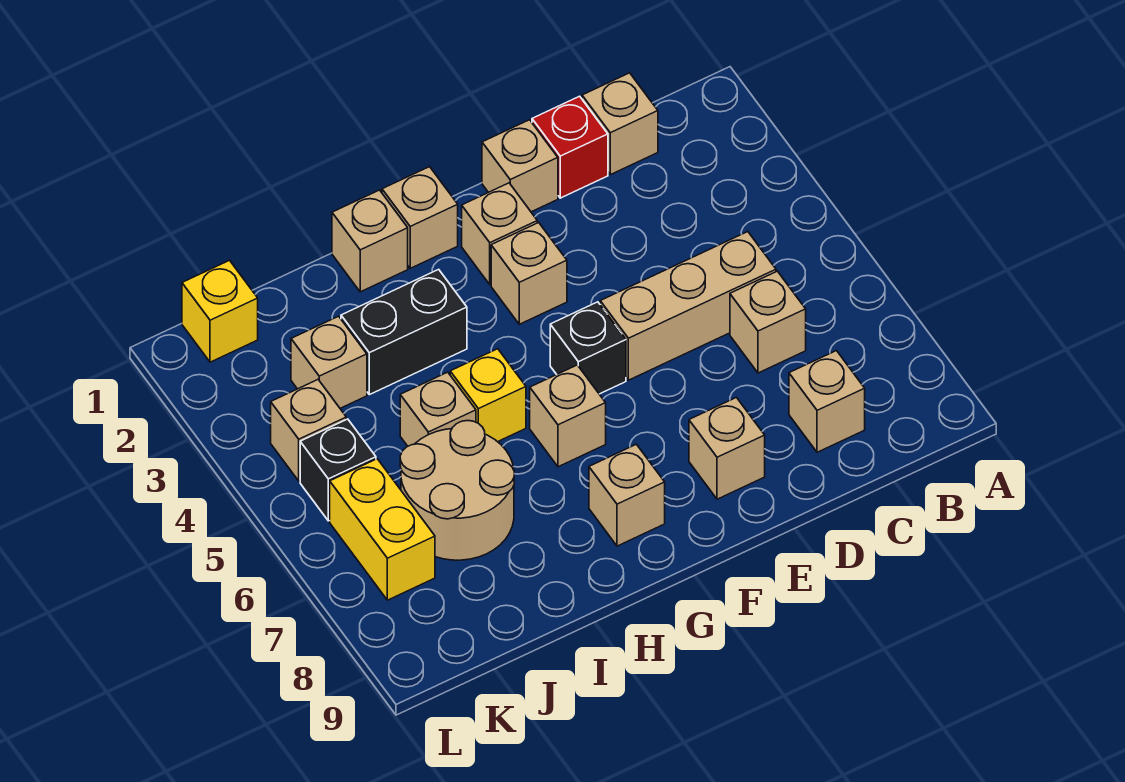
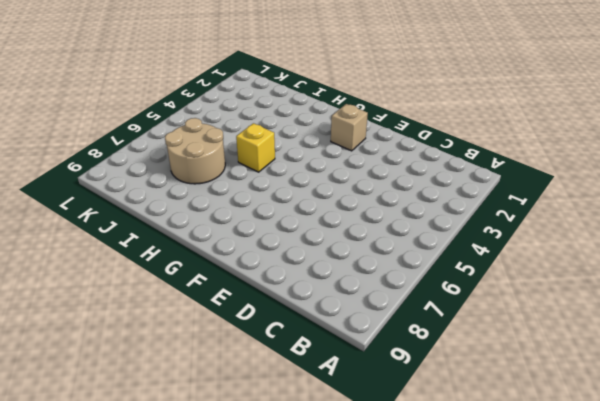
none -> tan 1x1 brick [582,73,658,175]
none -> tan 1x3 brick [600,232,776,380]
none -> tan 1x1 brick [730,271,806,373]

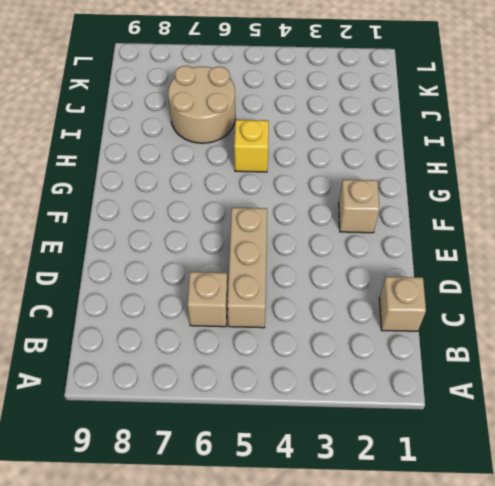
none -> tan 1x1 brick [789,351,865,452]
none -> red 1x1 brick [532,96,608,198]
none -> tan 1x1 brick [482,120,558,212]

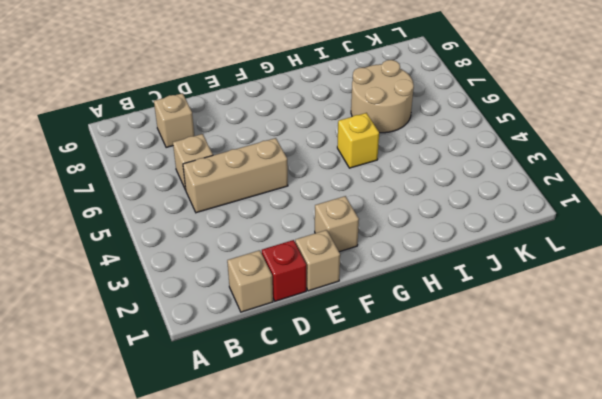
none -> tan 1x1 brick [689,398,765,499]
none -> tan 1x1 brick [491,223,567,324]
none -> black 1x1 brick [550,302,626,394]

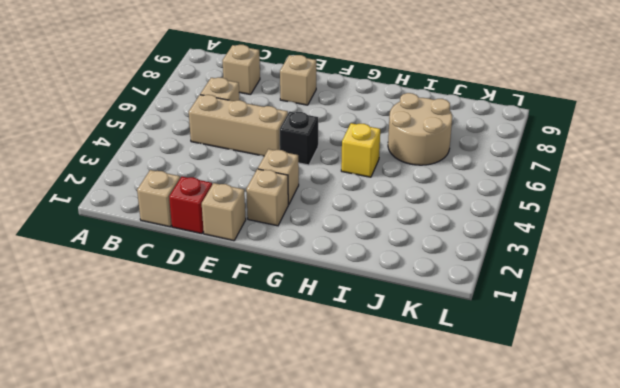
none -> tan 1x1 brick [382,167,458,268]
none -> tan 1x1 brick [530,365,606,467]
none -> tan 1x1 brick [589,444,665,546]

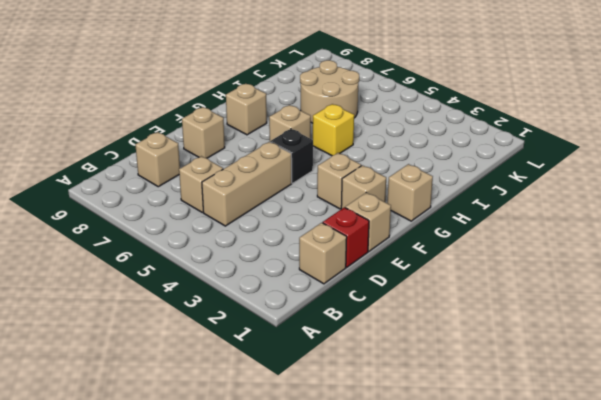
none -> tan 1x1 brick [332,190,408,292]
none -> black 1x2 brick [341,269,467,395]
none -> tan 1x1 brick [400,372,476,446]

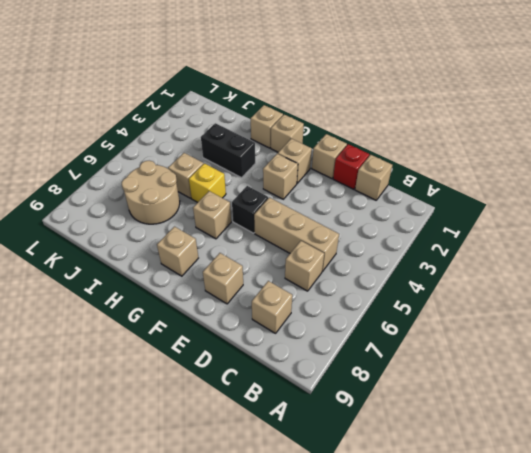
none -> tan 1x1 brick [291,316,367,408]
none -> yellow 1x1 brick [182,260,258,362]
none -> tan 1x1 brick [271,380,346,481]

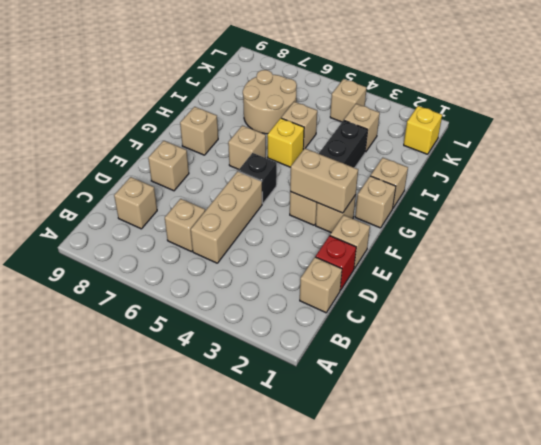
tan 1x2 brick [290,149,358,213] -> none
none -> black 1x1 brick [300,419,376,521]
none -> yellow 1x2 brick [330,459,435,600]

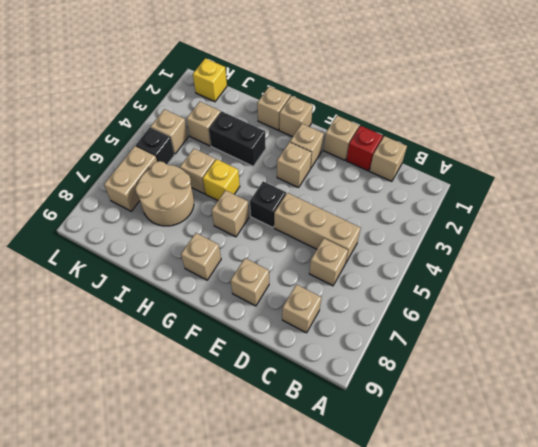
tan 1x2 brick [104,146,157,211] -> yellow 1x2 brick [330,459,435,600]

